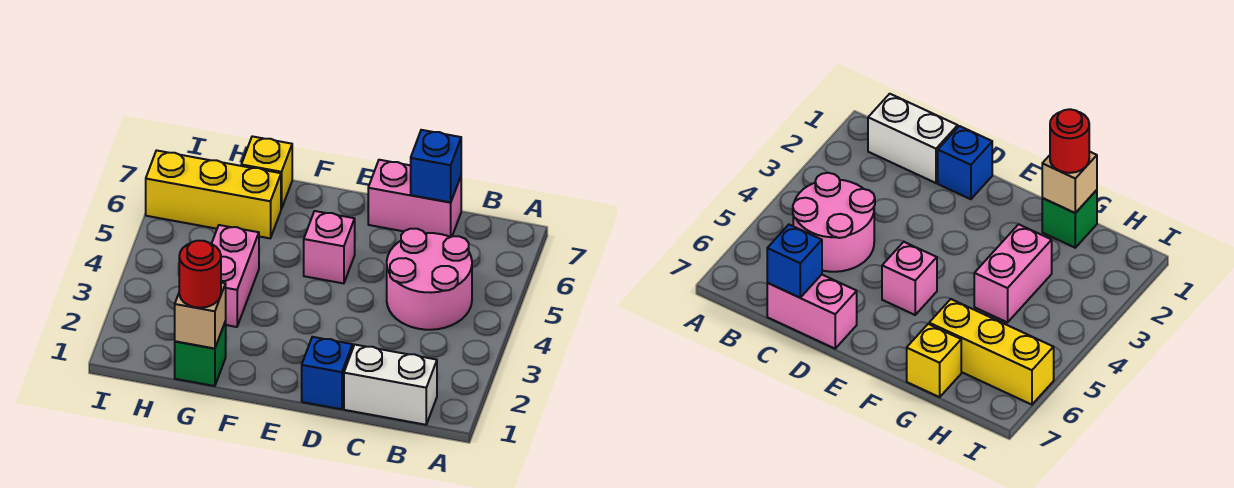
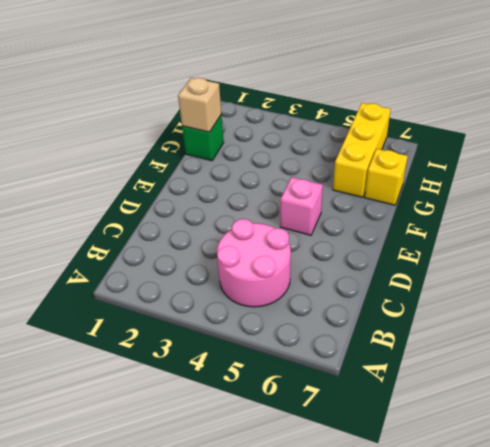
none -> white 1x2 brick [344,345,437,425]
none -> pink 1x2 brick [368,160,461,237]
none -> blue 1x1 brick [302,337,352,409]

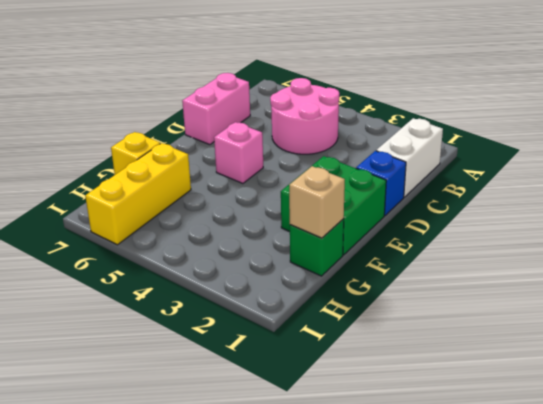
green 2x2 brick [281,156,386,255] -> none
none -> pink 1x2 brick [212,225,259,327]
none -> blue 1x1 brick [411,130,461,202]
none -> red 1x1 round brick [179,241,221,308]

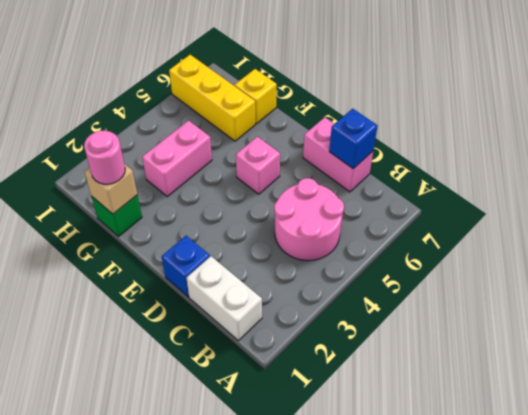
pink 1x1 round brick [84,131,125,184] -> red 1x1 round brick [179,241,221,308]

